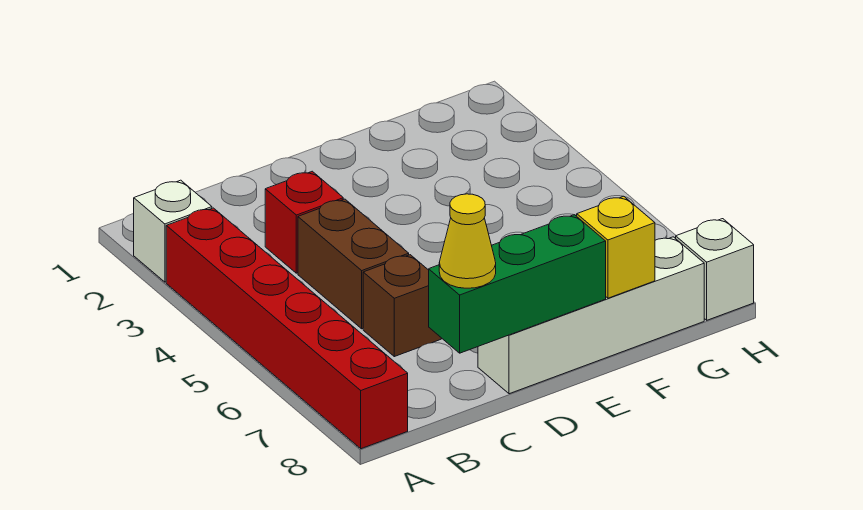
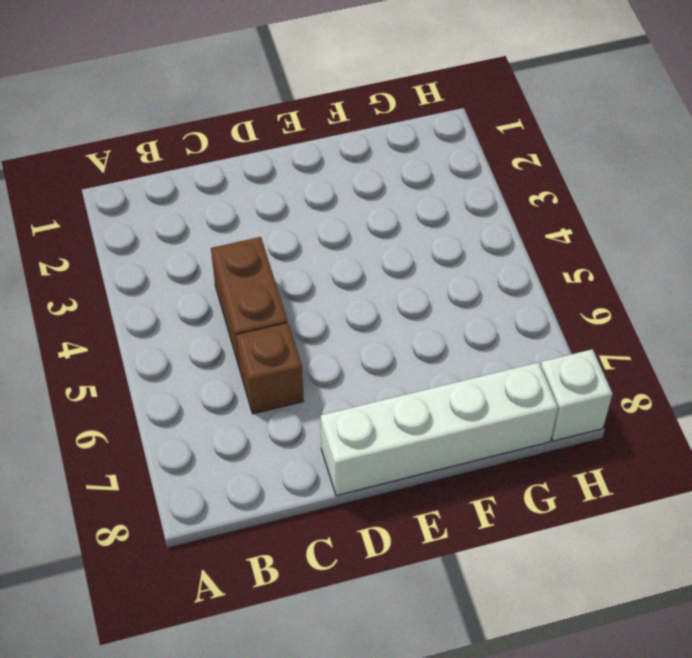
none -> white 1x1 brick [134,180,212,282]
none -> red 1x6 brick [166,208,408,449]

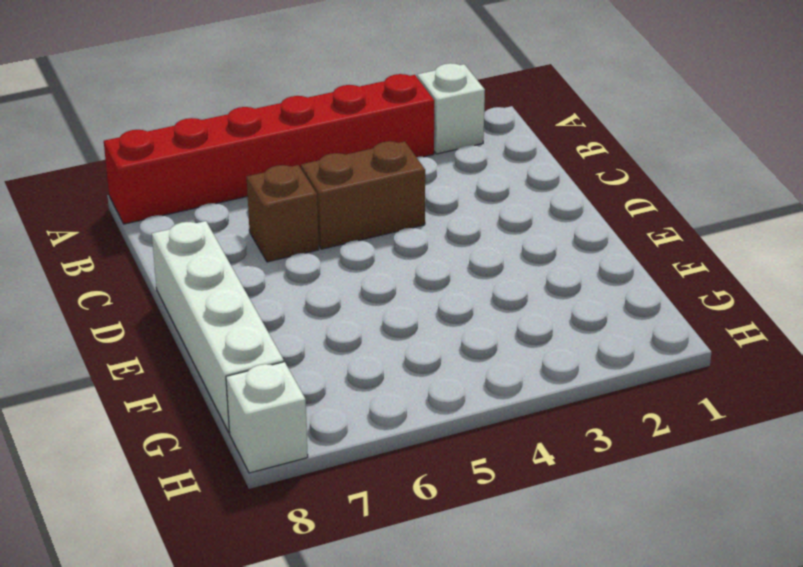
none -> red 1x1 brick [265,171,343,273]
none -> green 1x3 brick [429,215,606,353]

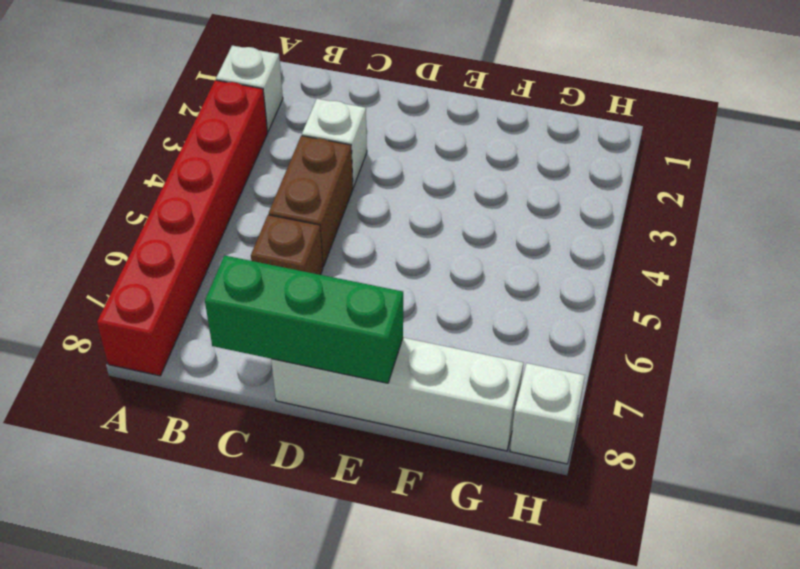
white 1x1 brick [302,99,367,187] -> red 1x1 brick [265,171,343,273]
none -> yellow 1x1 brick [577,196,655,298]
none -> yellow 1x1 cone [439,194,496,288]

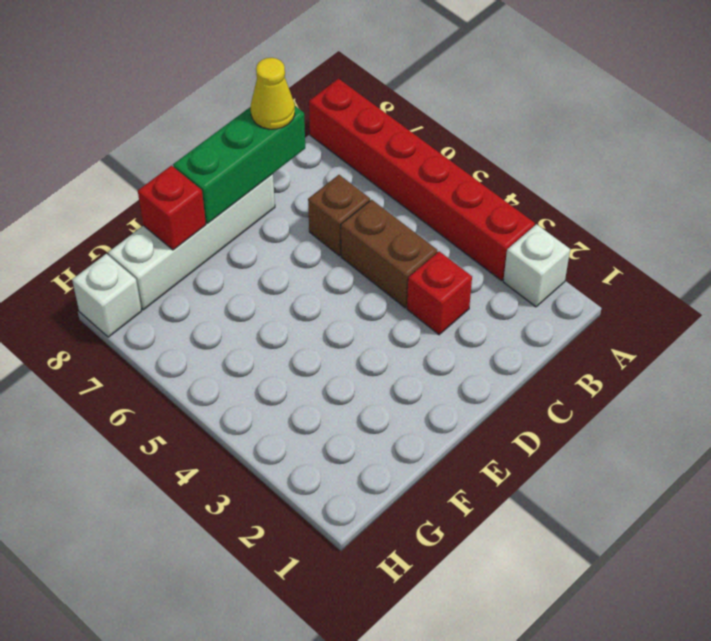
red 1x1 brick [138,166,206,250] -> yellow 1x1 brick [577,196,655,298]

